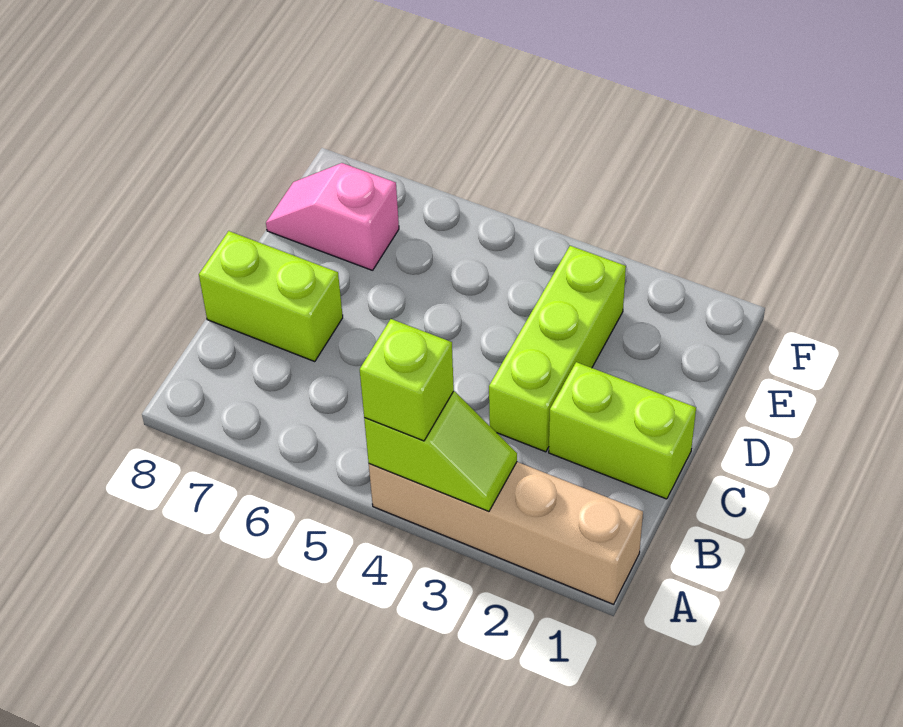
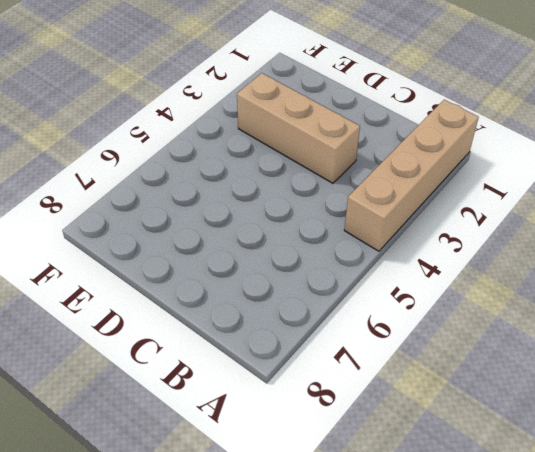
tan 1x3 brick [237,73,360,183] -> lime 1x3 brick [489,246,626,452]
none -> lime 1x2 brick [549,362,696,499]
none -> lime 1x2 brick [199,231,343,362]

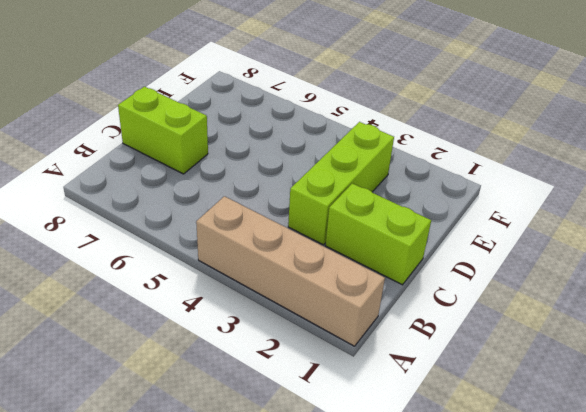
none -> pink 1x2 slope [266,163,399,270]
none -> lime 1x2 slope [364,391,517,511]

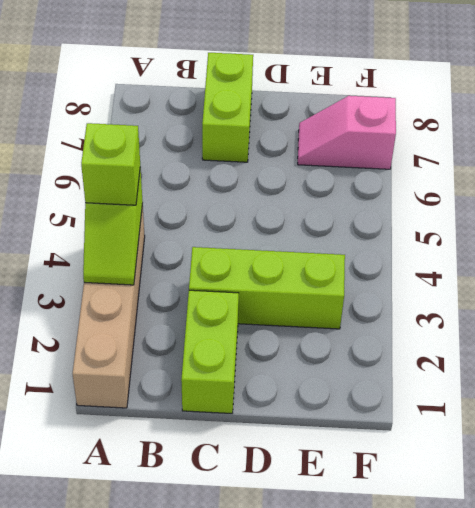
pink 1x2 slope [298,96,396,169] -> pink 1x2 slope turned to [266,163,399,270]

